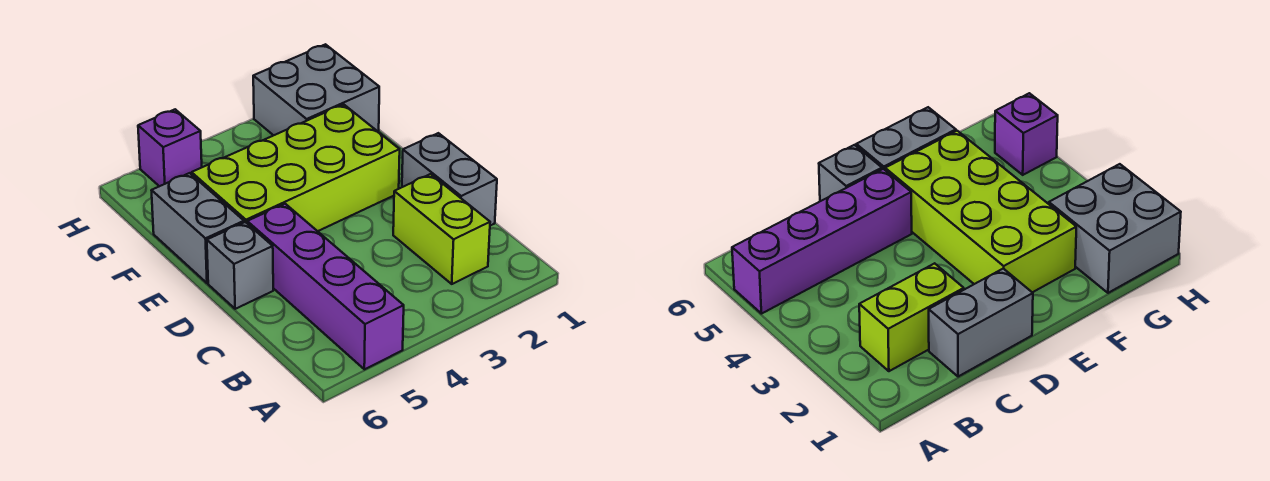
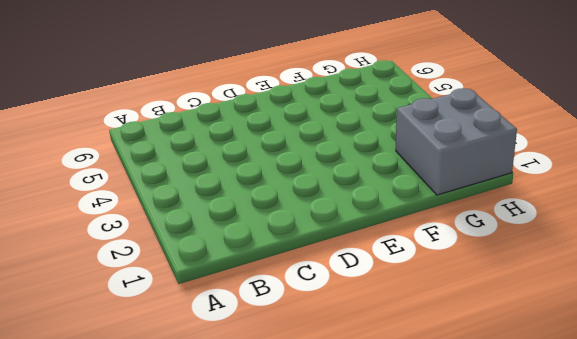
none -> purple 1x4 brick [247,204,404,369]
none -> lime 1x2 brick [393,174,490,284]

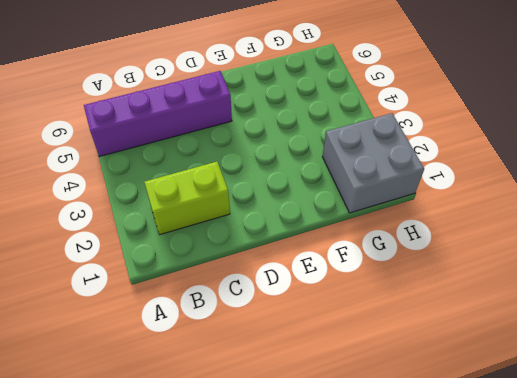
none -> grey 1x2 brick [402,133,497,226]
none -> grey 1x1 brick [207,222,273,309]

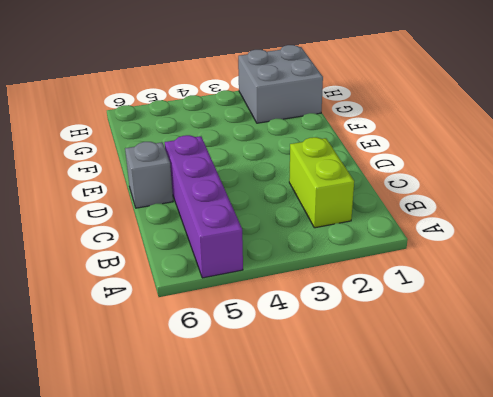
none -> grey 1x2 brick [402,133,497,226]
none -> lime 2x4 brick [192,104,400,231]

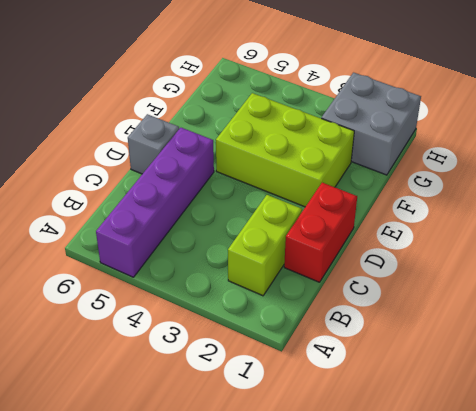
red 1x2 brick [284,183,357,282] -> grey 1x2 brick [402,133,497,226]
lime 2x3 brick [216,93,354,207] -> lime 2x4 brick [192,104,400,231]
none -> grey 1x2 brick [151,173,244,283]
none -> purple 1x1 brick [138,109,202,186]

